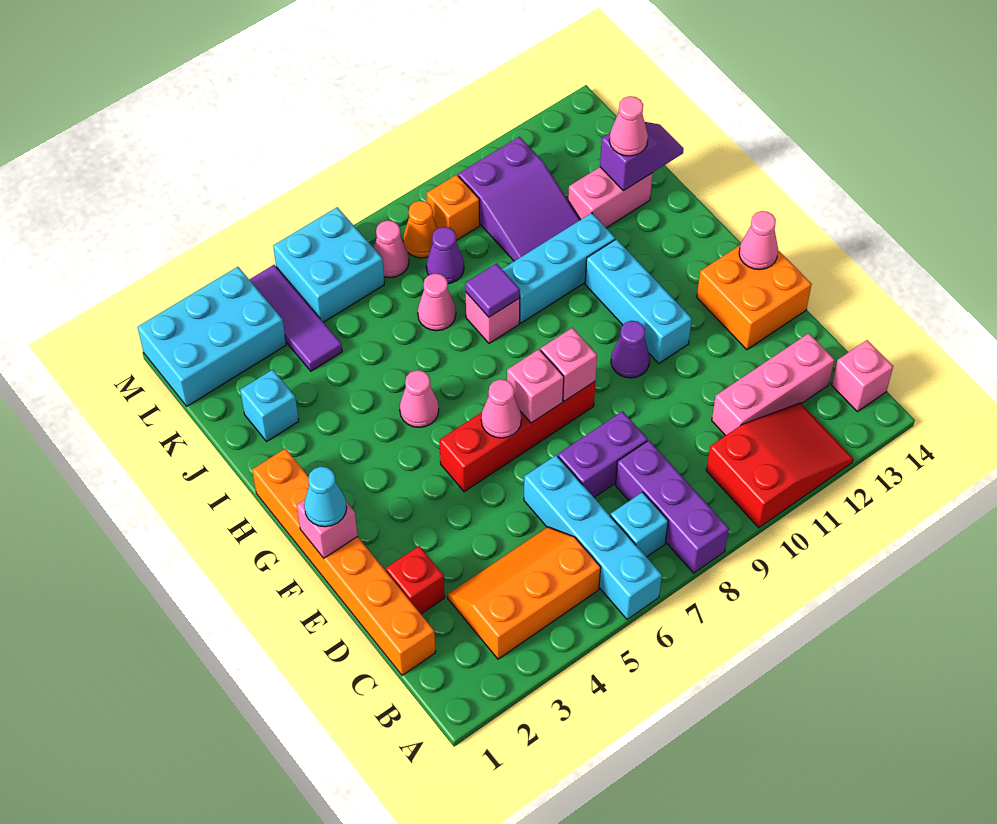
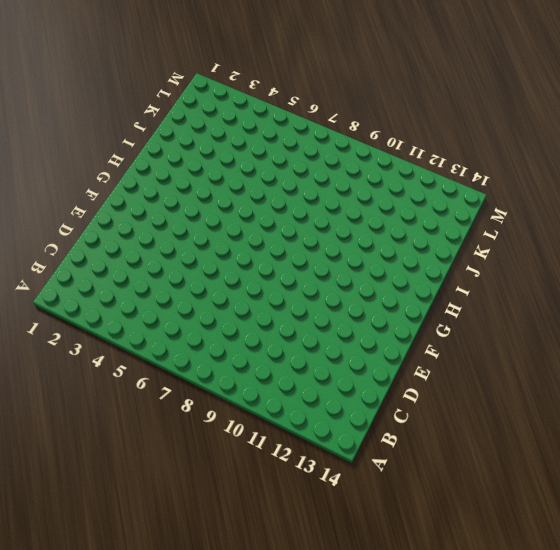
none -> cyan 1x4 brick [524,455,662,620]
none -> purple 1x3 brick [615,440,729,573]
none -> red 2x3 slope [706,403,853,528]
none -> orange 2x3 slope [447,527,601,659]

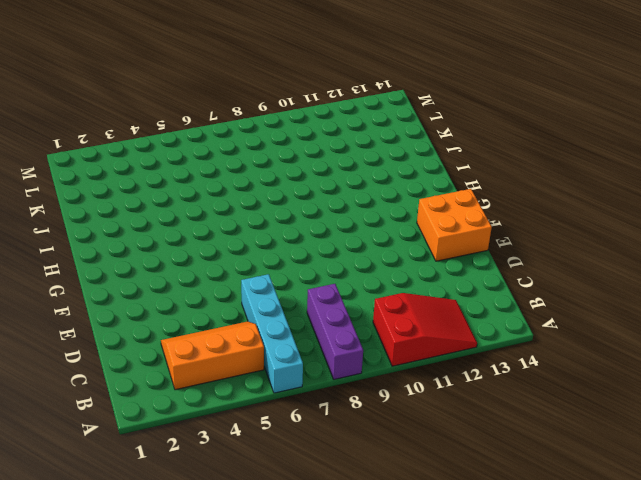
none -> cyan 1x1 brick [610,492,668,557]
none -> pink 1x1 brick [832,340,893,412]
none -> orange 1x6 brick [252,449,436,675]
none -> pink 1x3 brick [712,333,835,436]

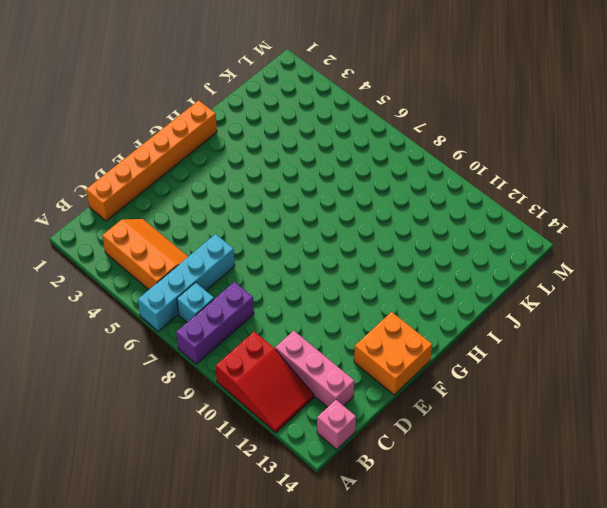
none -> red 1x1 brick [386,546,445,614]
none -> purple 1x2 brick [558,411,648,497]
none -> red 1x4 brick [440,382,595,492]
none -> purple 1x1 cone [611,321,650,378]

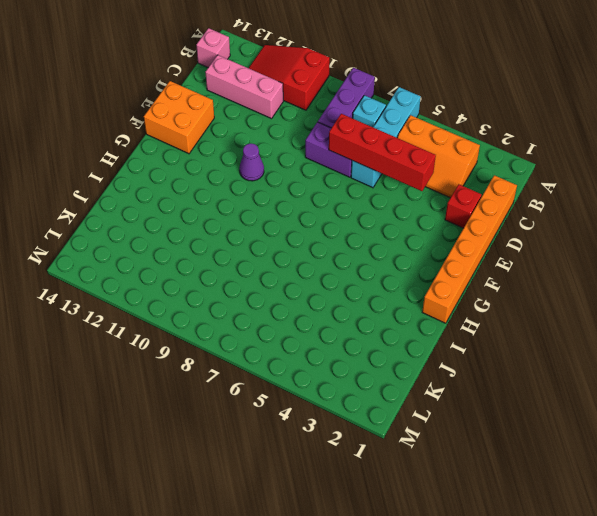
red 1x4 brick [329,114,436,191] -> red 1x4 brick moved to [440,382,595,492]
none -> cyan 1x3 brick [585,239,692,363]
none -> pink 1x1 cone [400,370,439,427]
none -> pink 1x1 brick [466,293,520,343]
none -> cyan 1x3 brick [502,213,615,323]

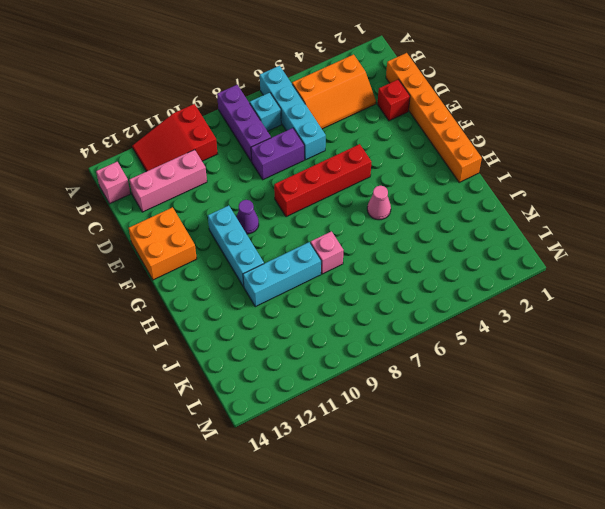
none -> cyan 1x1 brick [240,369,299,442]
none -> pink 1x1 cone [418,273,456,331]
none -> purple 2x3 slope [458,137,580,261]
none -> pink 1x2 brick [568,167,653,228]

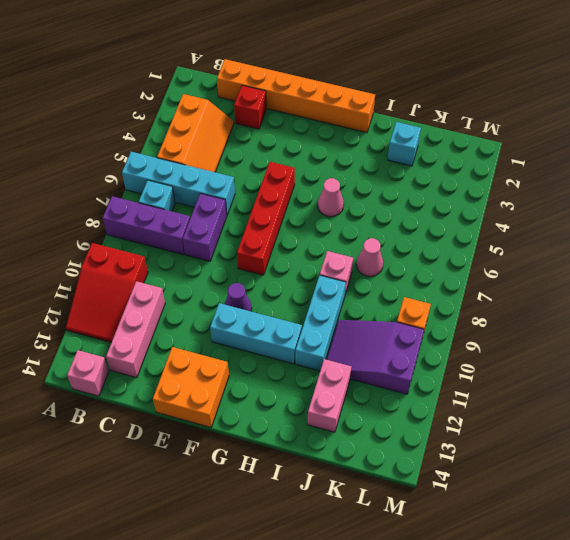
none -> purple 1x3 tile [249,265,342,371]
none -> purple 1x1 cone [426,227,464,284]
none -> cyan 2x3 brick [137,267,286,406]
none -> cyan 2x2 brick [273,207,384,322]

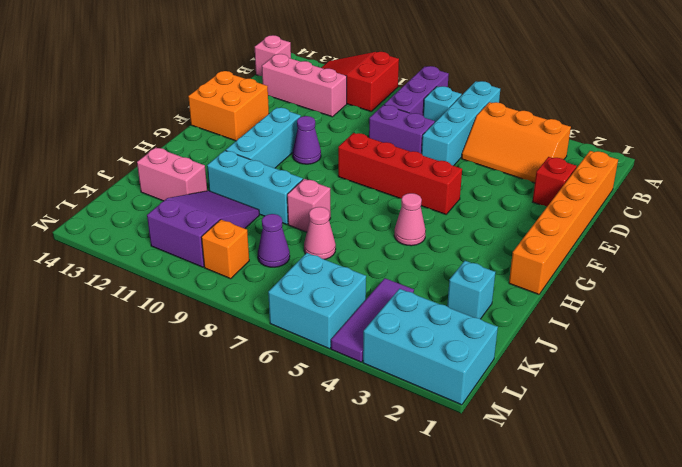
none -> pink 1x1 cone [374,220,409,278]
none -> orange 1x1 cone [403,201,438,258]
none -> pink 1x1 brick [297,500,358,558]
none -> pink 1x1 cone [481,379,521,438]

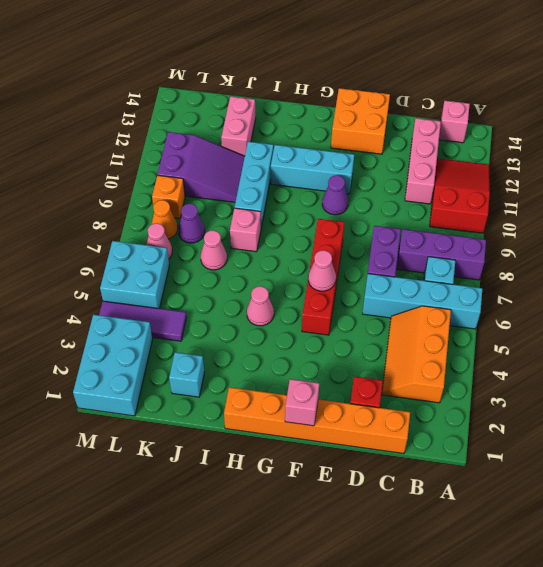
none -> pink 1x1 brick [507,349,564,423]
none -> pink 1x1 brick [541,328,597,401]
none -> pink 1x1 cone [739,211,778,270]
none -> purple 1x1 tile [465,263,520,317]

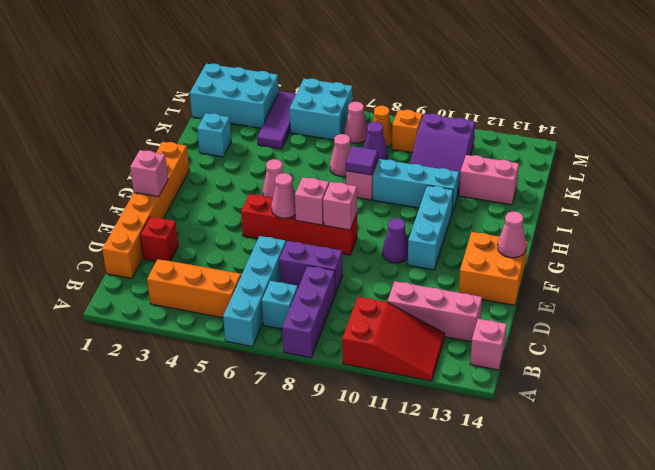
none -> purple 1x2 slope [600,122,684,191]
none -> cyan 1x1 cone [304,466,347,527]
none -> pink 1x1 cone [609,96,648,156]

